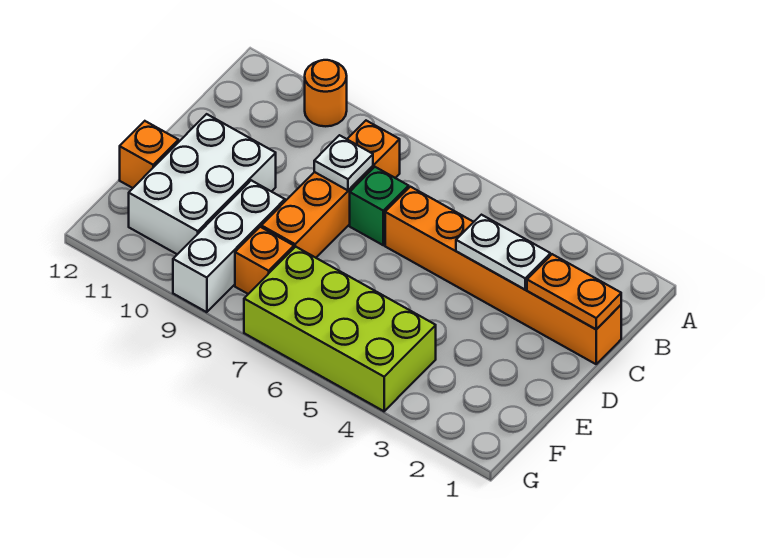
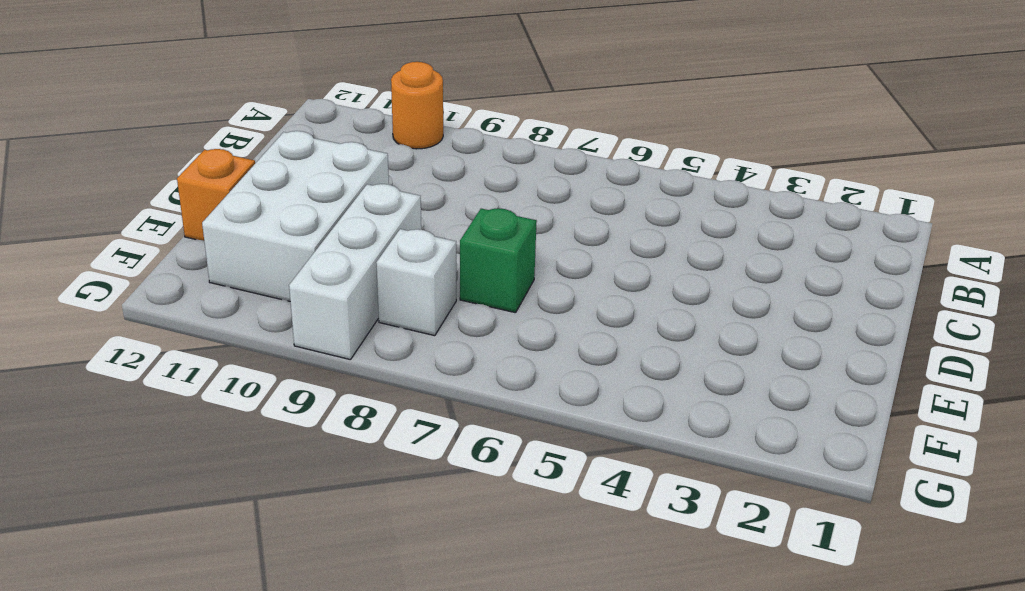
green 1x1 brick [460,208,537,313] -> green 1x1 brick moved to [350,167,409,245]
white 1x1 brick [376,229,456,336] -> orange 1x1 brick [235,227,294,294]
none -> orange 1x4 brick [261,121,400,258]
none -> orange 1x6 brick [385,187,621,364]
none -> lime 2x4 brick [244,247,436,411]

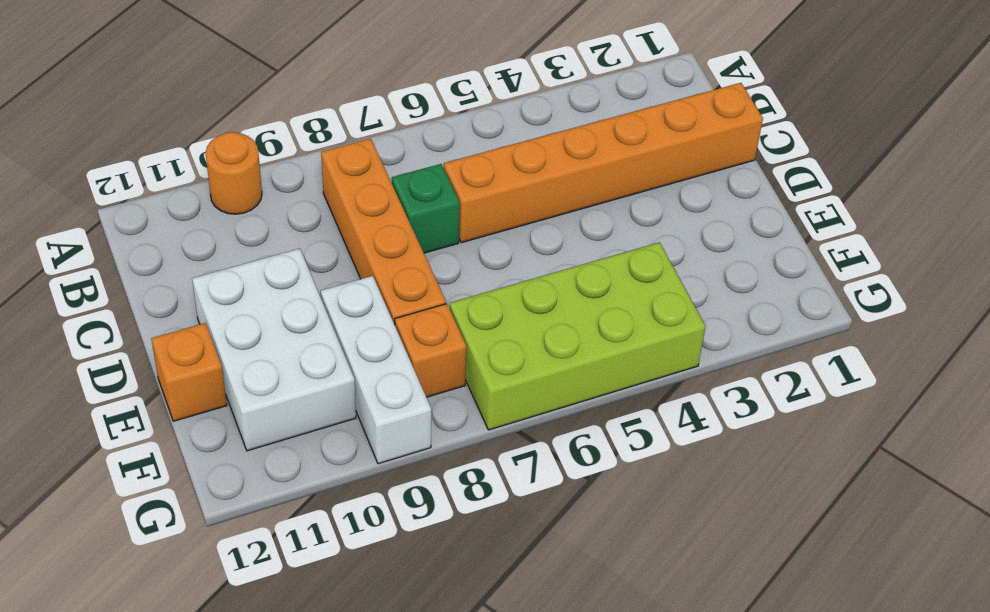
none -> orange 1x2 plate [527,254,621,329]
none -> white 1x2 plate [456,215,550,290]
none -> white 1x1 plate [314,135,373,190]

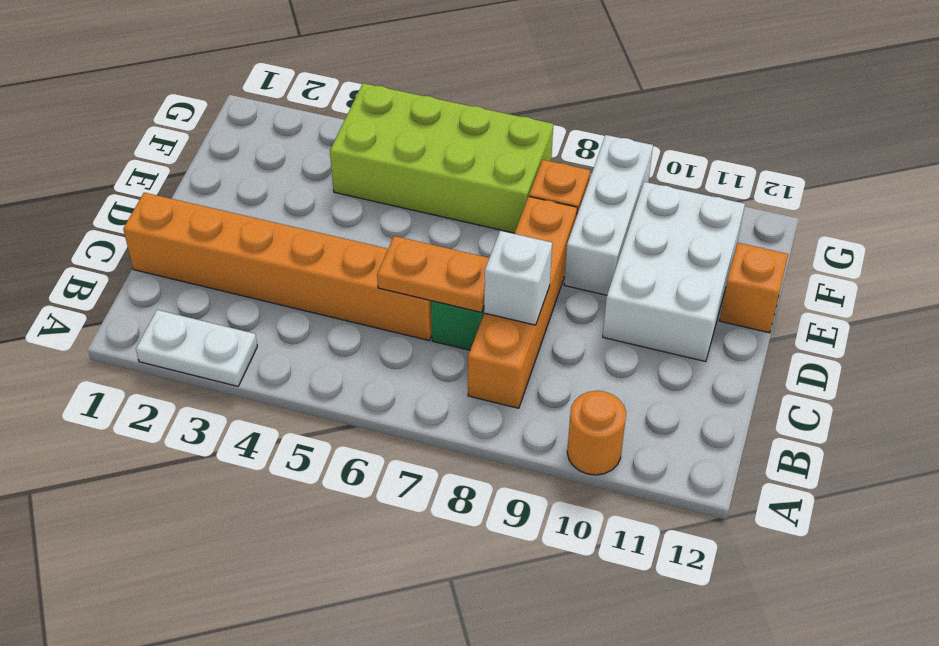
white 1x2 plate [136,310,257,386] -> white 1x2 plate moved to [456,215,550,290]
orange 1x2 plate [377,236,489,312] -> orange 1x2 plate moved to [527,254,621,329]
white 1x1 brick [484,231,552,325] -> white 1x1 plate [314,135,373,190]

